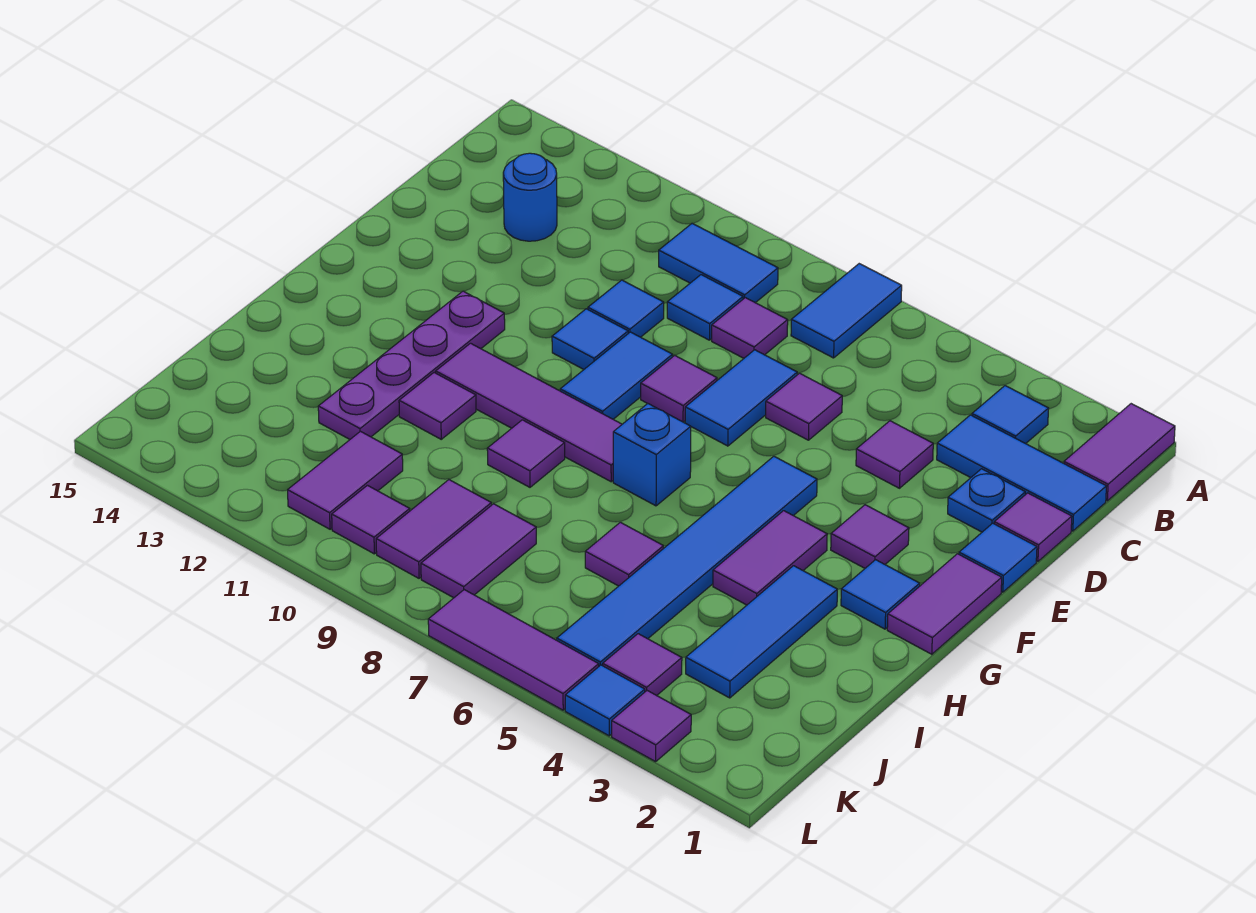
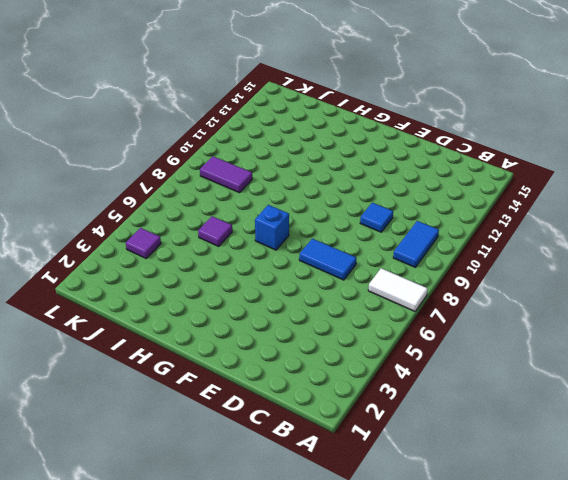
white 1x2 tile [368,268,428,311] -> blue 1x2 tile [791,264,902,358]
none -> purple 1x2 tile [1064,404,1175,501]
none -> blue 1x1 tile [972,386,1049,444]
none -> blue 1x3 tile [937,415,1106,531]
none -> purple 1x1 tile [712,298,788,358]

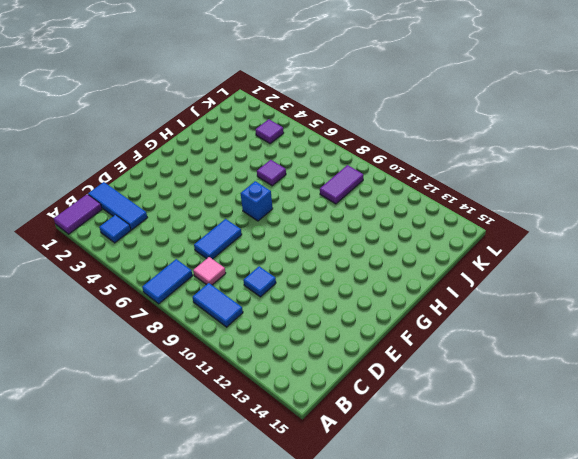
pink 1x1 tile [193,257,226,285] -> purple 1x1 tile [712,298,788,358]
none -> blue 1x1 tile [667,275,743,340]
none -> blue 1x1 round brick [503,153,557,241]
none -> purple 1x1 tile [994,493,1072,562]
none -> blue 1x1 plate [948,469,1025,532]

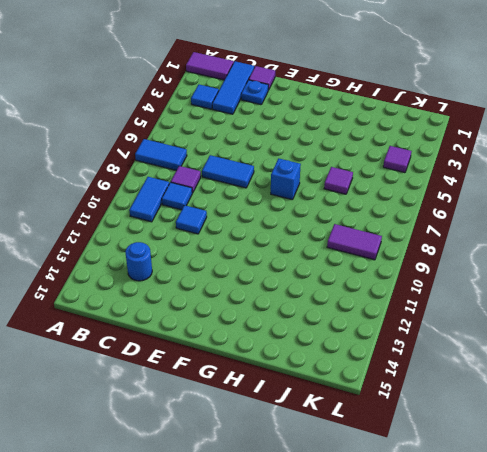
none -> purple 1x1 tile [856,421,933,488]
none -> purple 1x1 tile [766,373,842,440]
none -> blue 1x1 tile [959,523,1037,592]
none -> purple 1x1 tile [641,355,717,422]

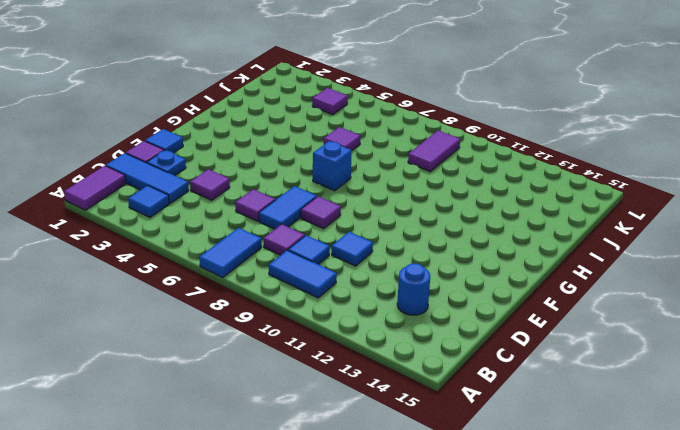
none -> blue 1x2 tile [560,332,673,419]
none -> blue 1x1 tile [552,309,628,369]
none -> purple 1x2 tile [887,554,1002,654]
none -> purple 1x1 tile [831,505,909,568]

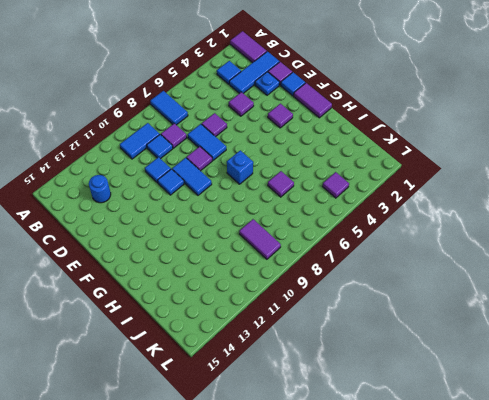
none -> blue 1x6 tile [557,456,817,666]
none -> purple 1x4 plate [318,291,505,439]
none -> blue 1x1 tile [841,560,920,629]
none -> purple 1x2 tile [713,511,827,605]

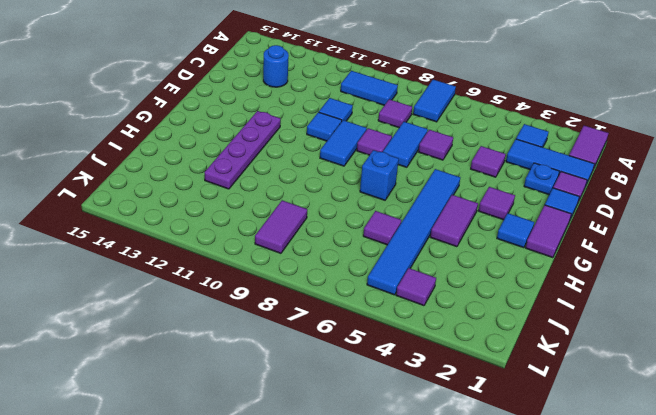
none -> blue 1x1 tile [667,275,743,340]
none -> purple 1x4 tile [436,343,622,482]
none -> blue 1x3 tile [686,566,837,698]
none -> purple 1x1 tile [487,420,565,487]

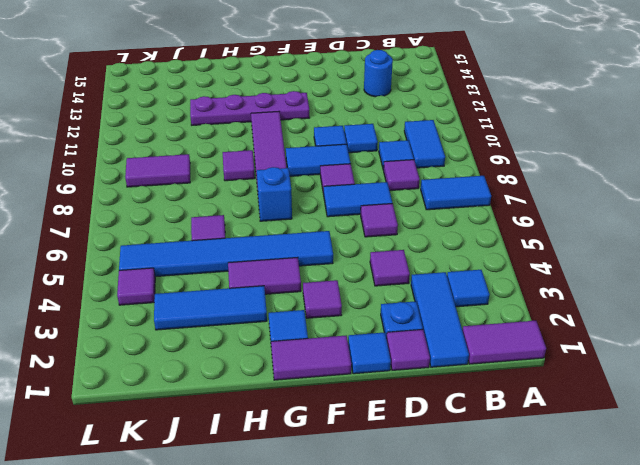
none -> purple 1x1 tile [399,373,476,439]
none -> purple 1x2 tile [421,504,536,598]
none -> purple 1x2 tile [288,431,403,529]
none -> purple 1x1 tile [332,485,410,554]

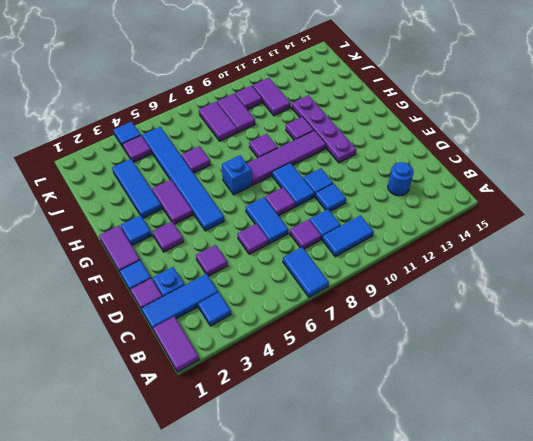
none -> purple 1x1 tile [612,691,691,762]
none -> purple 1x3 tile [428,590,599,710]

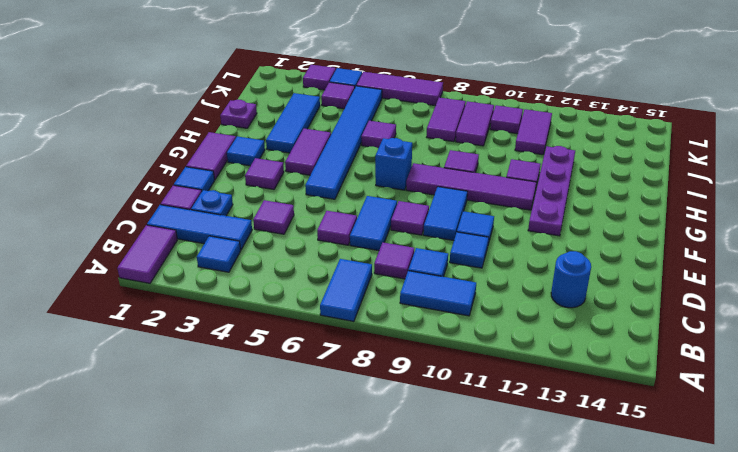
purple 1x1 plate [220,100,257,128] -> none

